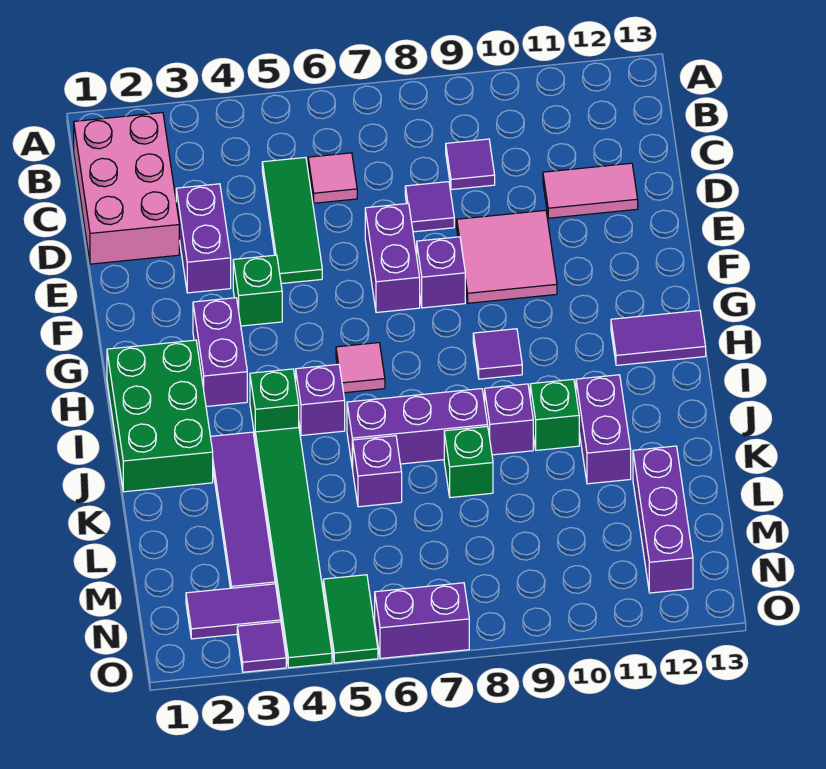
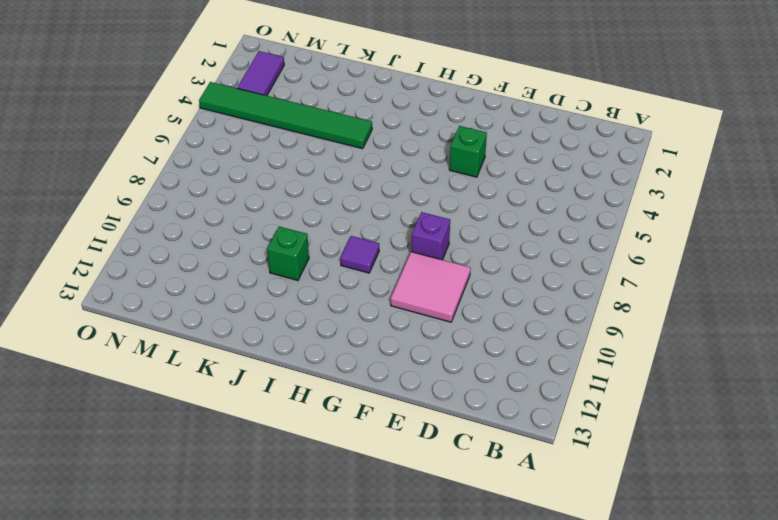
none -> pink 2x3 brick [74,113,179,264]
none -> green 1x3 tile [262,157,322,284]
none -> pink 1x1 tile [308,153,357,203]
none -> purple 1x1 tile [446,139,495,190]

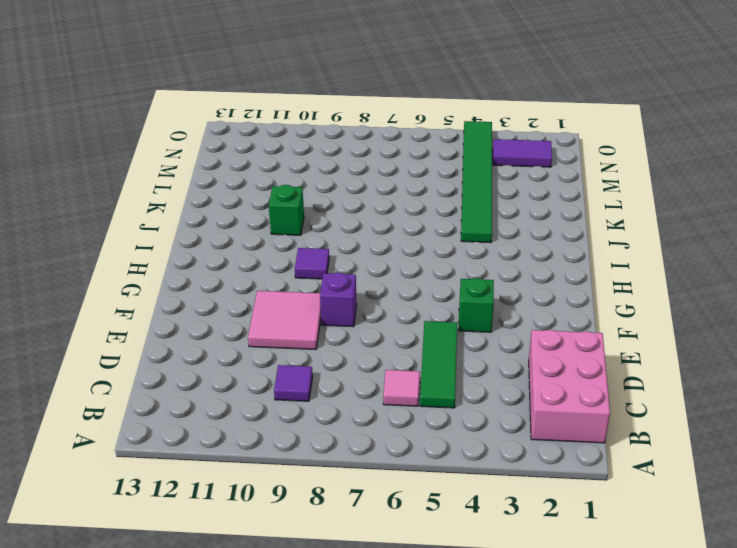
none -> purple 1x2 brick [176,184,231,293]
none -> purple 1x1 tile [405,182,454,232]
none -> pink 1x2 tile [543,163,638,218]
none -> purple 1x2 brick [365,203,420,313]

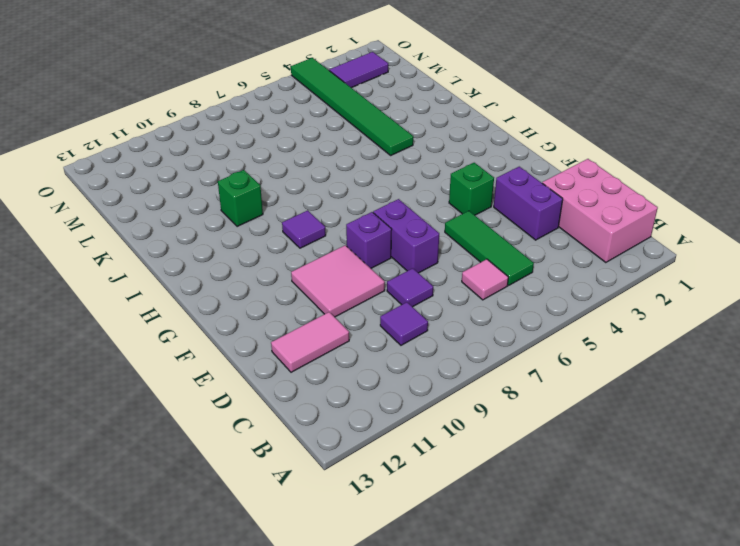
none -> purple 1x2 brick [193,298,247,407]
none -> green 2x3 brick [107,340,213,492]
none -> pink 1x1 tile [336,343,385,393]
none -> purple 1x2 tile [611,310,706,365]

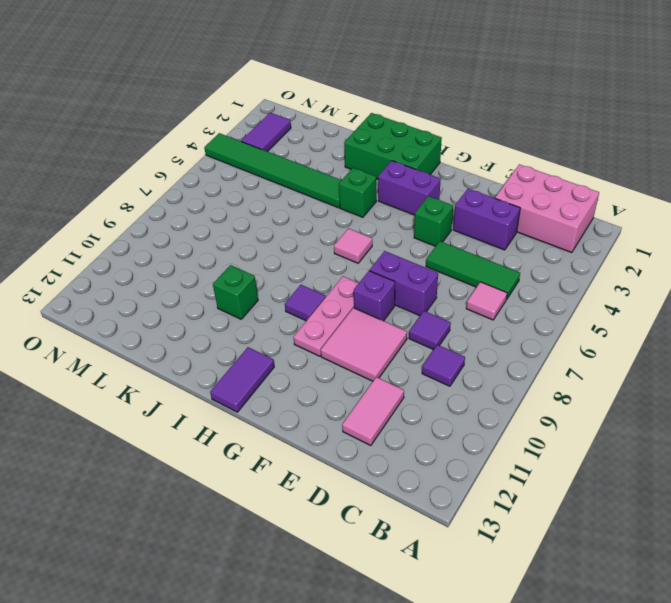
pink 1x3 plate [294,276,359,356] -> none
none -> purple 1x1 brick [296,364,345,435]
none -> purple 1x4 tile [210,432,275,588]
none -> purple 1x3 brick [347,389,488,469]
none -> purple 1x1 brick [485,384,533,455]

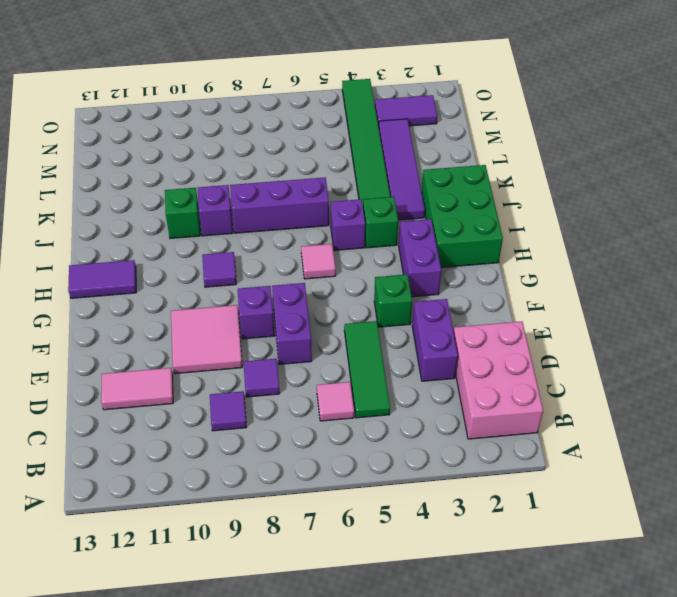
none -> purple 1x2 brick [576,375,631,484]
none -> purple 1x1 brick [353,436,402,507]
none -> green 1x1 brick [444,426,493,498]
none -> purple 1x3 brick [633,446,693,593]

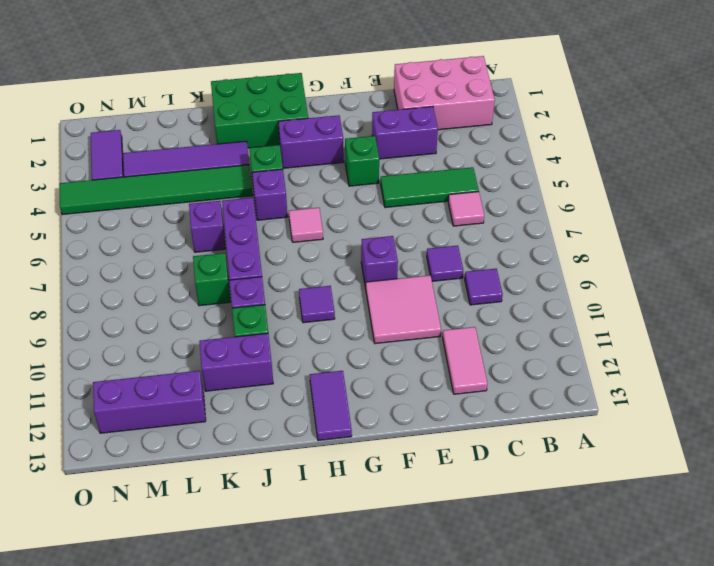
none -> purple 1x2 brick [365,203,420,313]
none -> green 1x2 tile [323,575,378,663]
none -> purple 1x1 tile [237,622,286,672]
none -> purple 1x2 brick [375,583,469,659]

